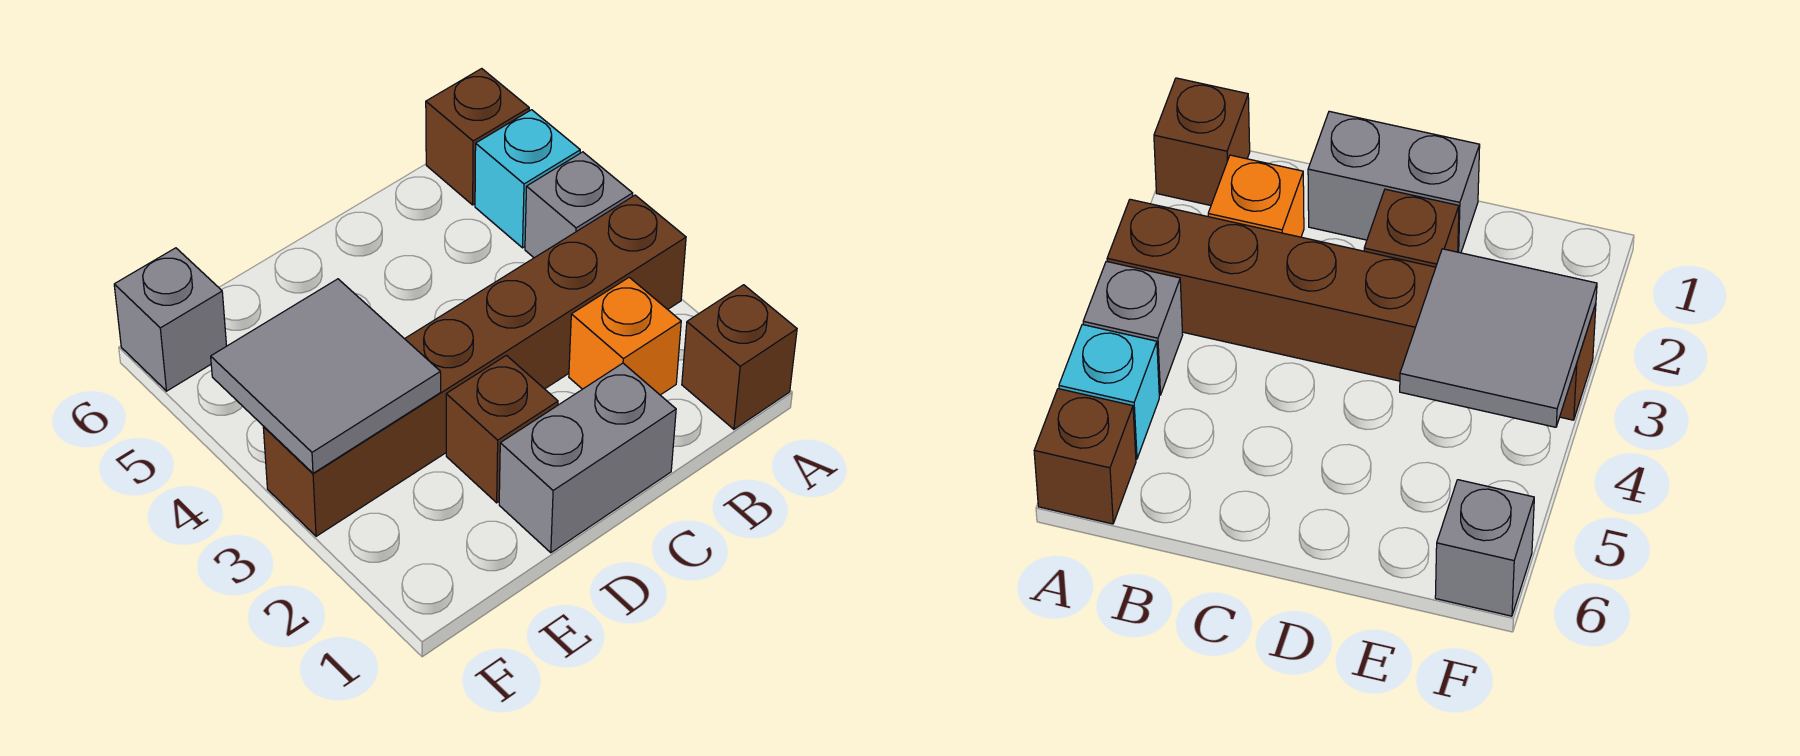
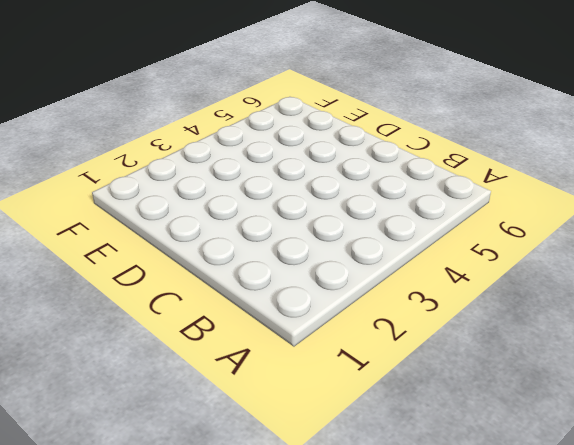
none -> brown 1x1 brick [682,285,797,429]
none -> brown 1x6 brick [263,195,686,536]

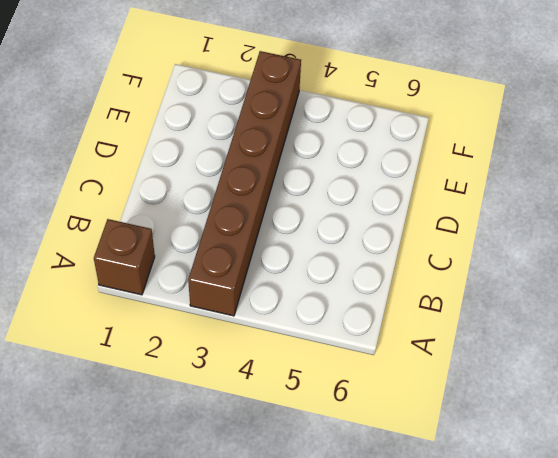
none -> grey 1x1 brick [525,152,633,258]
none -> cyan 1x1 brick [475,110,580,248]

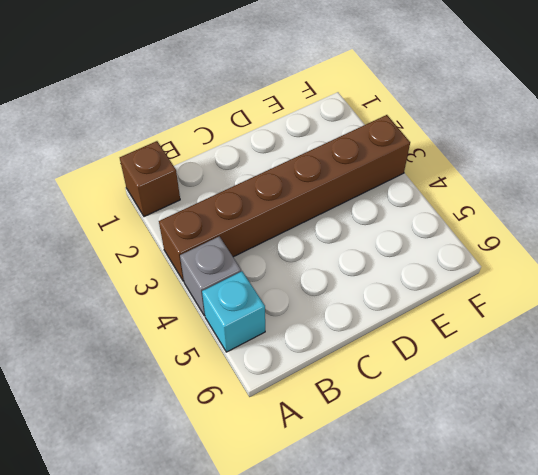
none -> brown 1x1 brick [426,69,529,205]
none -> orange 1x1 brick [569,277,681,395]

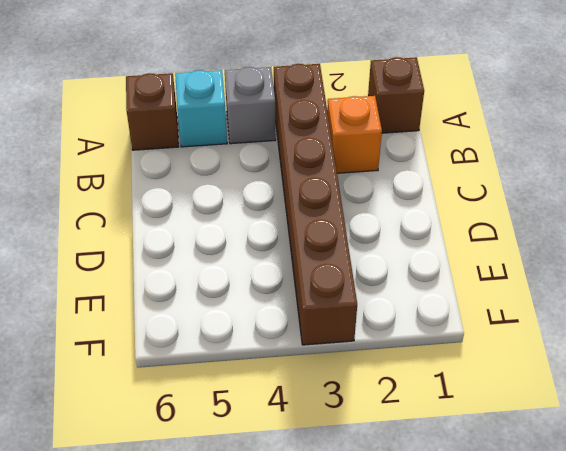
none -> grey 1x2 brick [499,363,676,553]
none -> brown 1x1 brick [446,355,558,503]

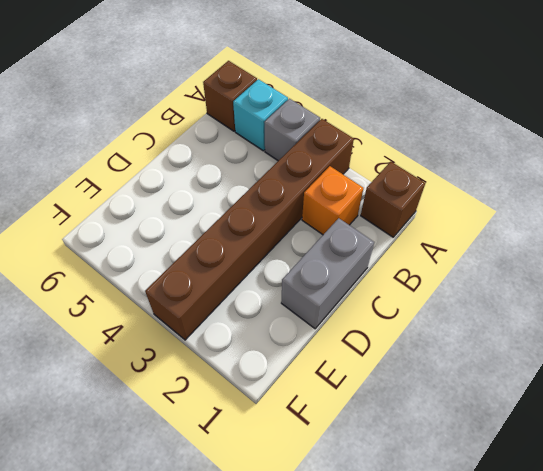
none -> brown 1x1 brick [446,355,558,503]
none -> grey 1x1 brick [114,248,227,391]

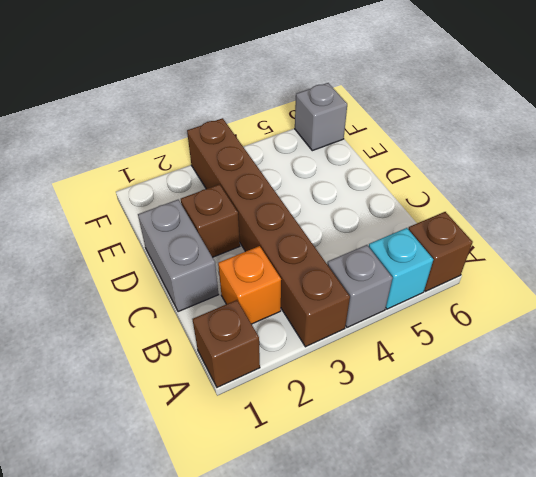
none -> grey 2x2 tile [211,279,441,473]

